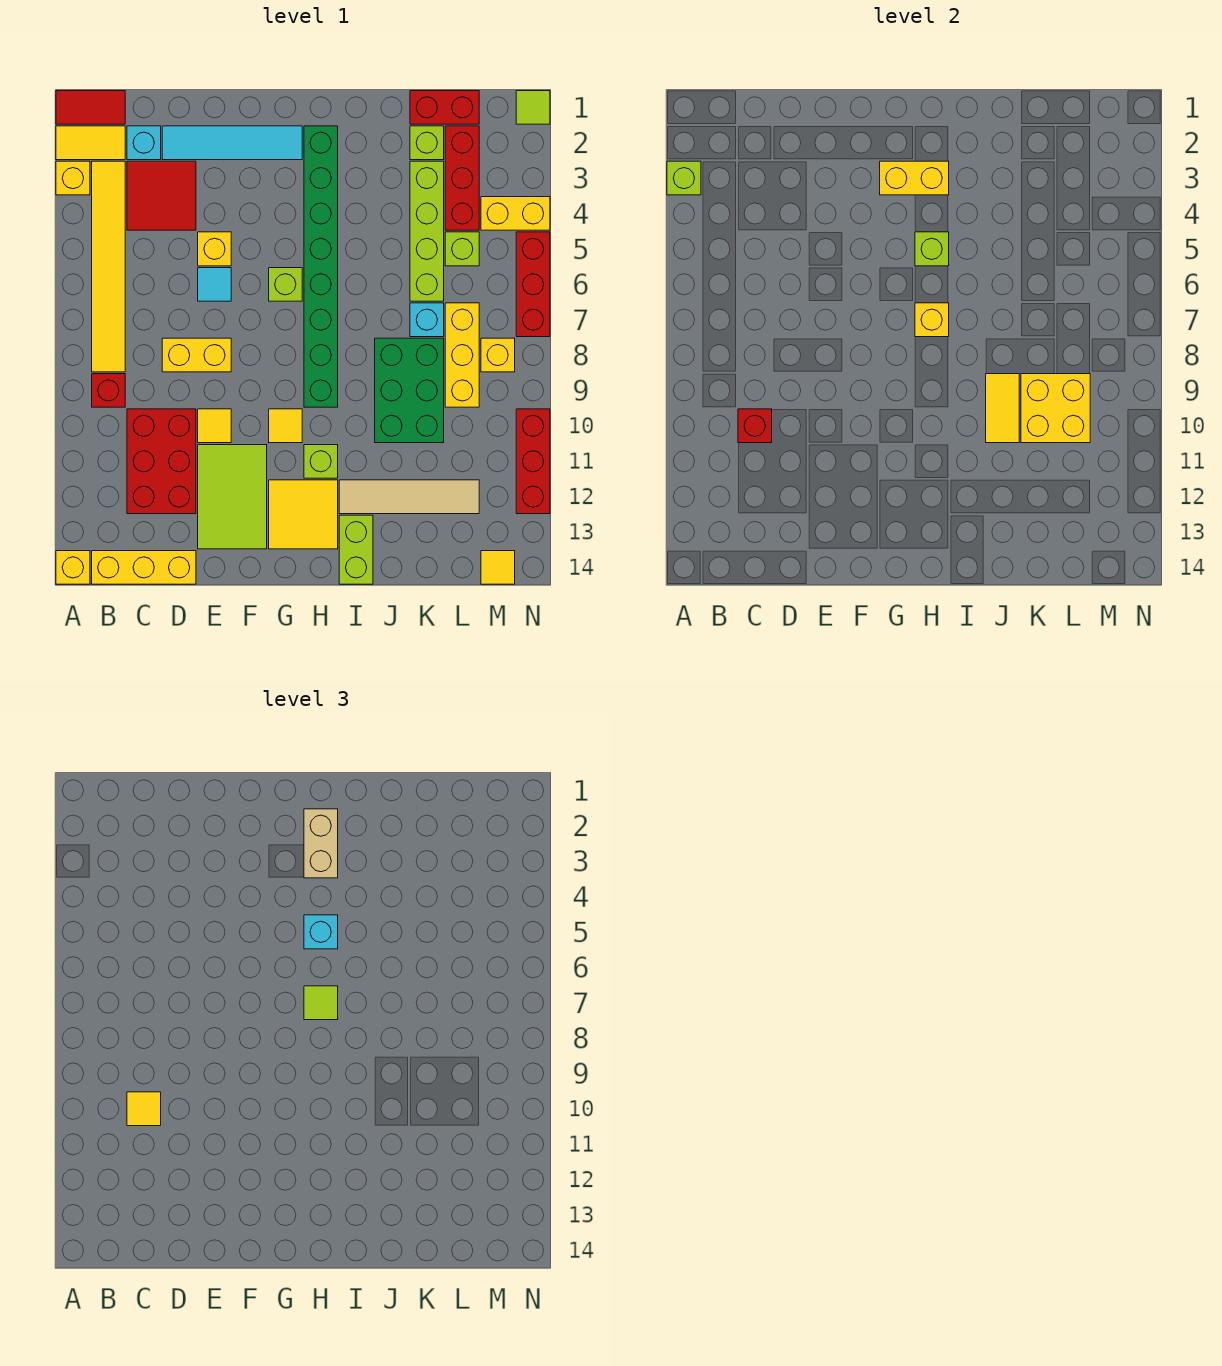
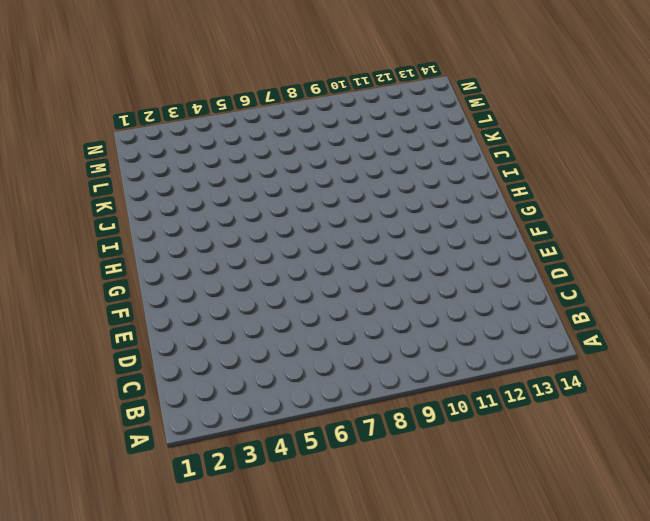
none -> red 1x2 tile [56,91,125,124]
none -> yellow 1x2 tile [56,126,125,160]
none -> yellow 1x1 brick [56,161,90,195]
none -> yellow 1x1 brick [56,551,90,584]

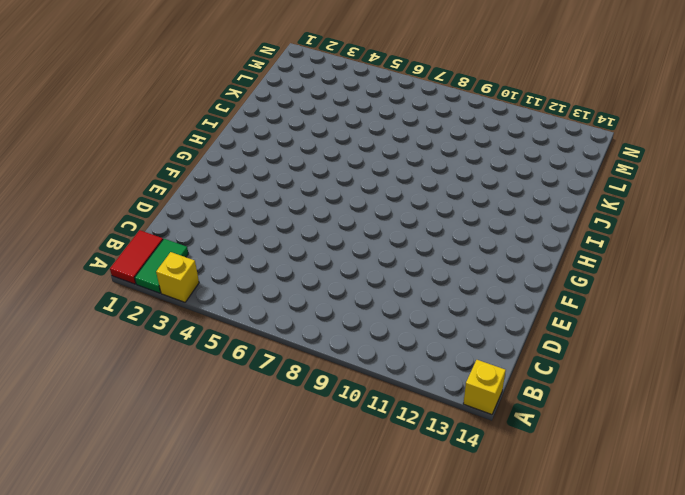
green 1x2 tile [135,239,189,293] -> yellow 1x2 tile [56,126,125,160]
none -> yellow 1x6 tile [92,161,125,372]
none -> red 1x1 brick [92,374,125,407]
none -> yellow 1x3 brick [92,551,196,584]
none -> cyan 1x1 brick [127,126,161,160]

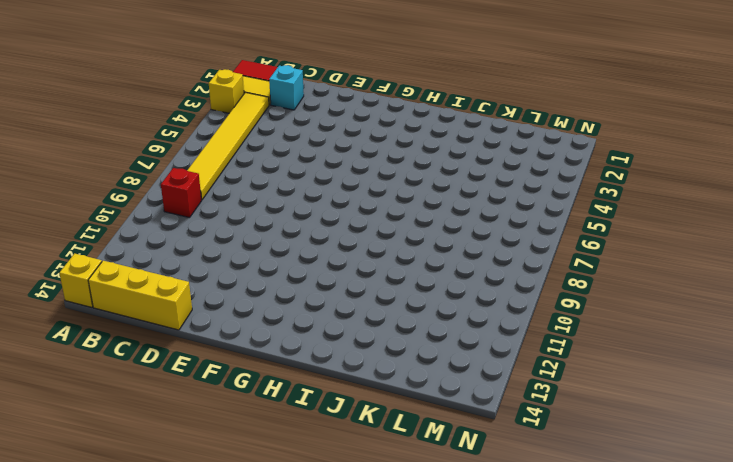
none -> red 2x2 tile [127,161,196,230]
none -> red 2x3 brick [127,409,196,514]
none -> cyan 1x4 tile [162,126,302,160]
none -> yellow 1x2 brick [162,338,231,372]

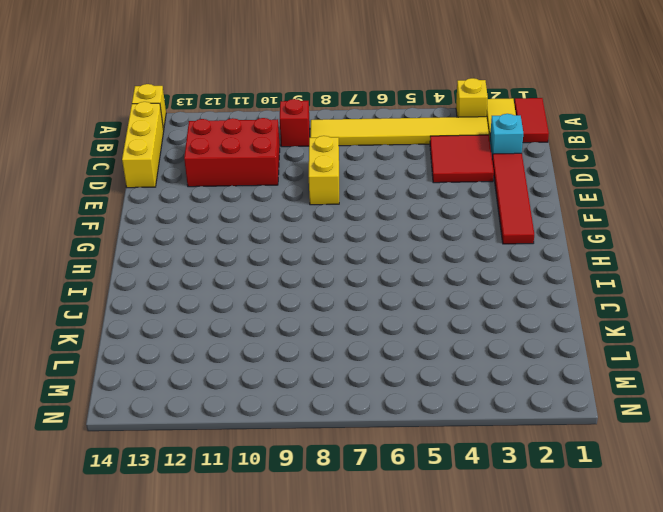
red 1x4 tile [492,153,534,244] -> cyan 1x4 tile [162,126,302,160]
none -> yellow 1x1 brick [198,232,231,266]
none -> cyan 1x1 tile [198,268,231,301]
none -> yellow 1x1 tile [198,409,231,443]
none -> lime 2x3 tile [198,445,267,549]

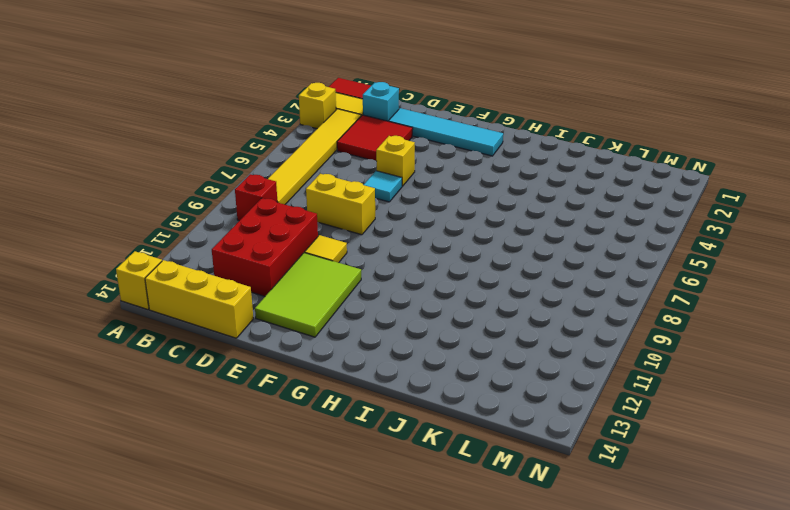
none -> lime 1x1 brick [269,268,302,301]
none -> yellow 1x1 tile [269,409,302,443]
none -> yellow 2x2 tile [269,480,338,549]
none -> green 1x8 brick [304,126,338,407]

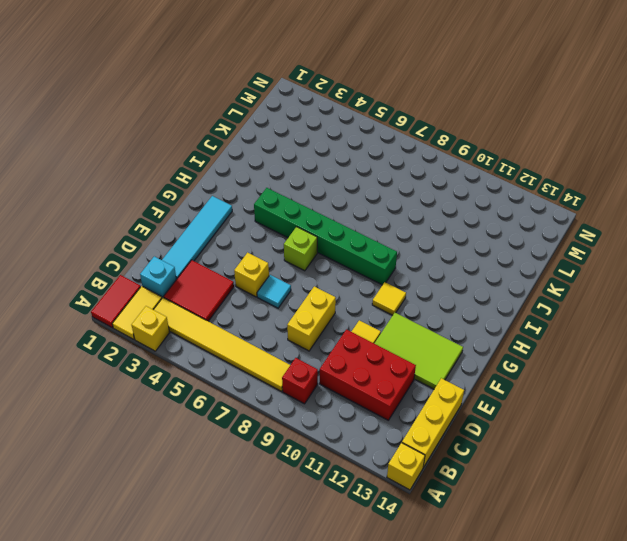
green 1x6 brick [254,188,397,285] -> green 1x8 brick [304,126,338,407]
none -> yellow 2x2 tile [269,480,338,549]
none -> lime 1x1 brick [304,445,338,478]
none -> tan 1x4 tile [339,480,479,514]
none -> lime 1x2 brick [339,515,373,584]

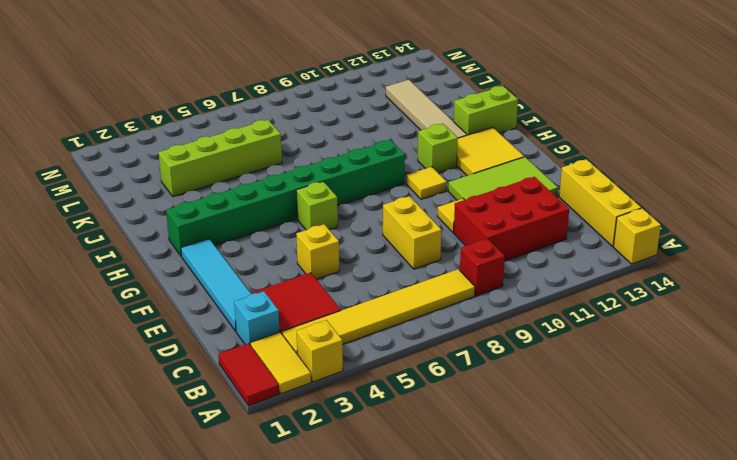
none -> cyan 1x1 tile [198,268,231,301]
none -> green 2x3 brick [375,338,444,443]
none -> red 1x2 brick [410,91,479,124]
none -> lime 1x1 brick [410,126,444,160]

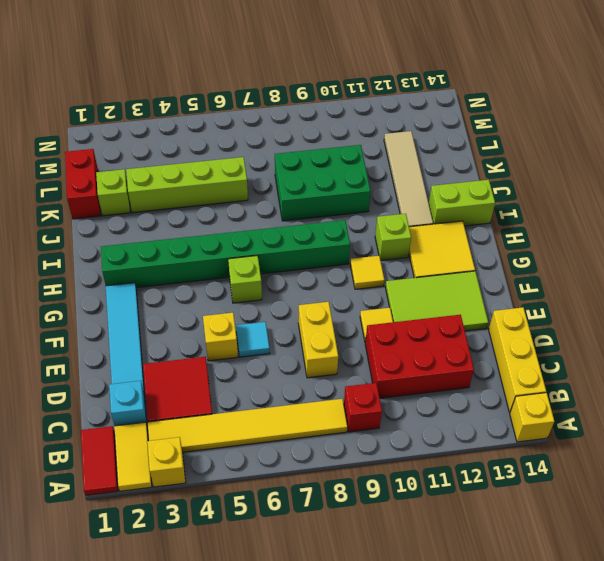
none -> cyan 1x1 brick [410,303,444,337]
none -> red 1x3 brick [445,126,479,230]
none -> lime 1x1 brick [445,232,479,266]
none -> yellow 1x3 brick [445,303,479,407]

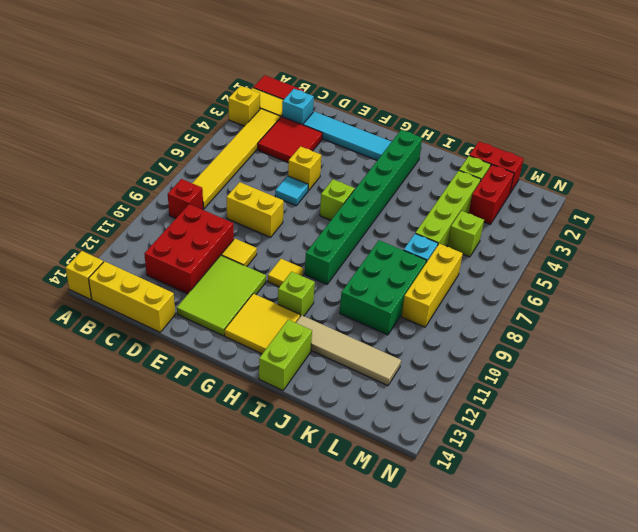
red 1x2 brick [469,165,514,224] -> red 1x3 brick [445,126,479,230]
none -> yellow 1x2 brick [481,197,550,230]
none -> yellow 1x1 brick [481,338,515,372]
none -> yellow 1x1 tile [481,551,515,584]
none -> lime 1x1 tile [516,91,550,124]

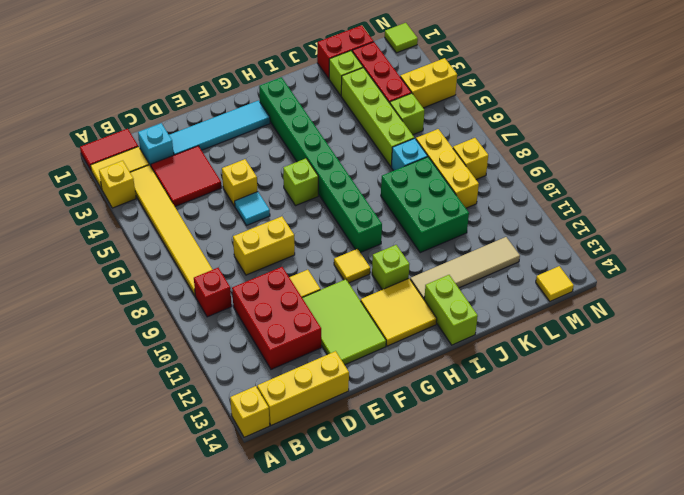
none -> red 1x3 brick [516,232,550,337]
none -> red 1x3 brick [516,409,550,514]
none -> lime 1x1 brick [667,161,701,195]
none -> red 1x1 brick [738,409,772,443]

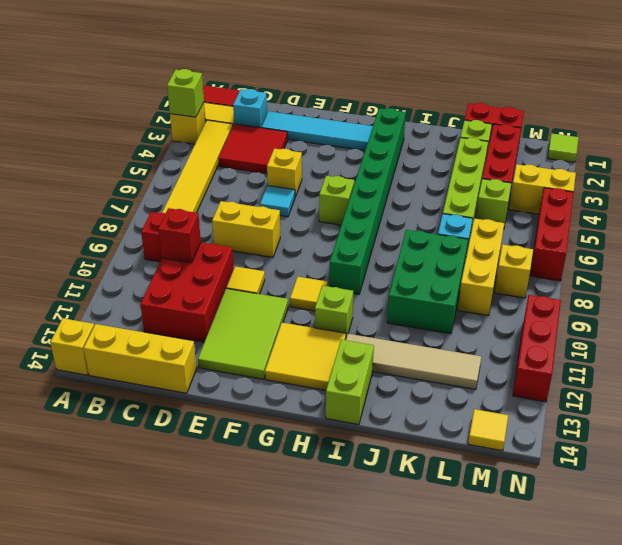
none -> yellow 1x2 brick [880,161,949,195]
none -> lime 1x1 brick [915,232,949,266]
none -> yellow 1x1 brick [915,303,949,337]
none -> yellow 1x2 tile [986,374,1019,443]

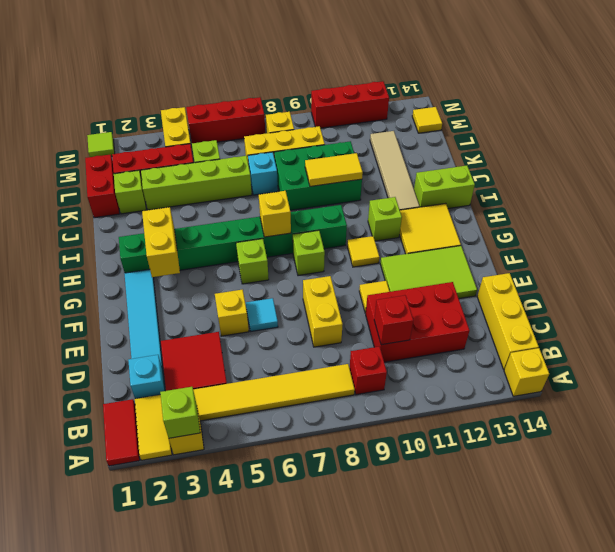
lime 1x1 brick [293,230,325,276] -> lime 1x1 brick moved to [915,232,949,266]
none -> yellow 2x2 brick [1021,374,1090,443]
none -> yellow 1x1 tile [127,1092,161,1126]
none -> tan 1x2 brick [304,809,338,878]
none -> cyan 1x1 brick [304,915,338,949]

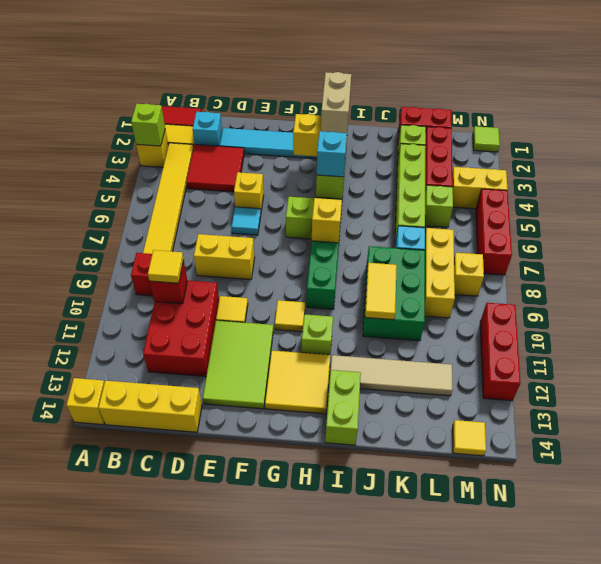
none -> yellow 2x2 brick [1021,374,1090,443]
none -> lime 1x1 tile [304,986,338,1020]

